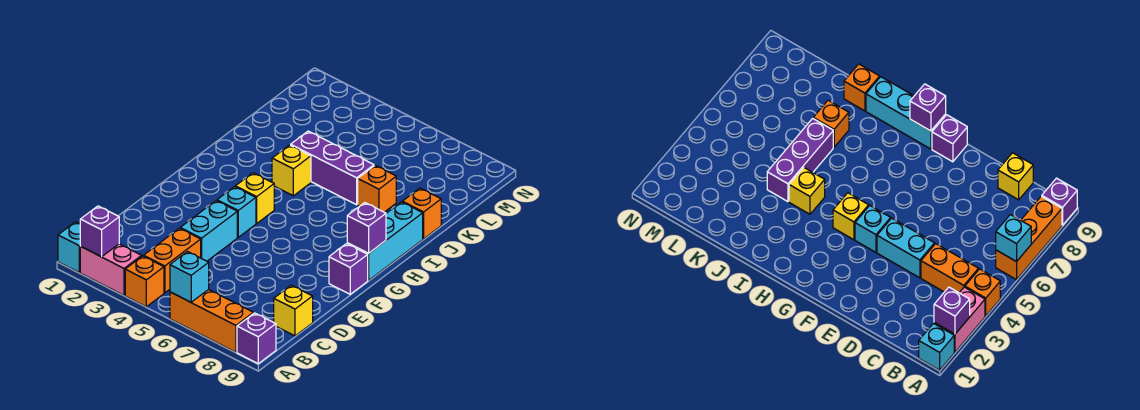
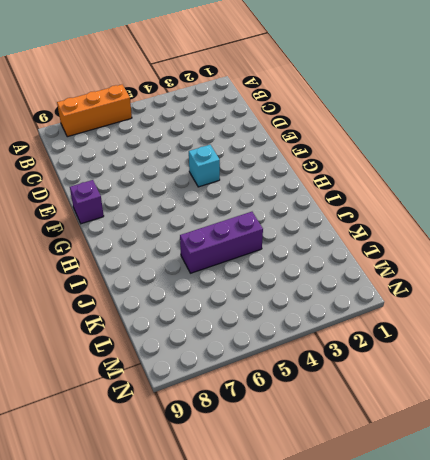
none -> cyan 1x1 brick [58,222,81,272]
none -> pink 1x2 brick [80,244,142,295]
none -> orange 1x1 brick [125,256,164,307]

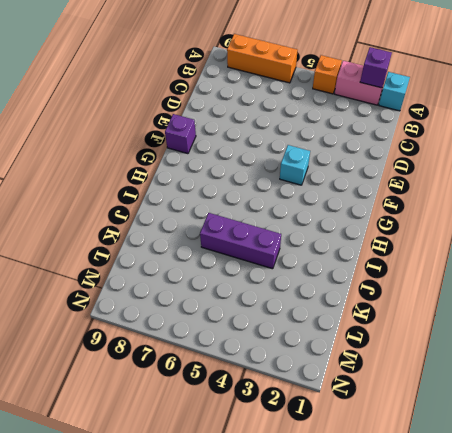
none -> purple 1x1 brick [237,313,276,364]
none -> orange 1x2 brick [144,228,201,293]
none -> yellow 1x1 brick [274,285,313,336]

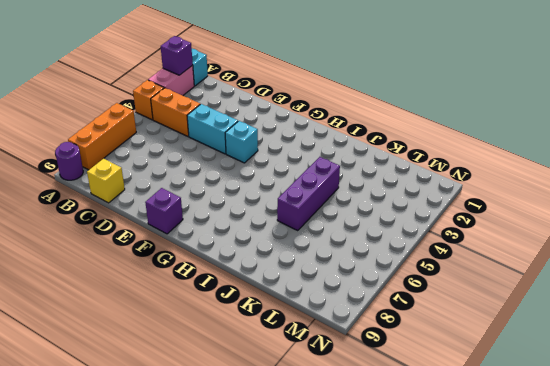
purple 1x1 round brick [55,142,83,180] -> purple 1x1 brick [237,313,276,364]
none -> yellow 1x1 brick [235,173,274,223]
none -> cyan 1x3 brick [347,202,423,280]
none -> yellow 1x1 brick [272,145,311,196]

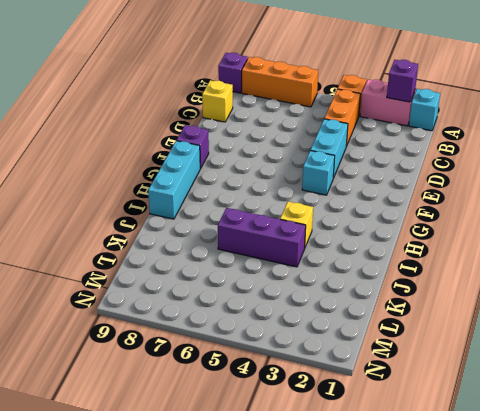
none -> yellow 1x1 brick [235,173,274,223]
none -> orange 1x1 brick [358,165,396,212]
none -> orange 1x1 brick [402,188,441,239]

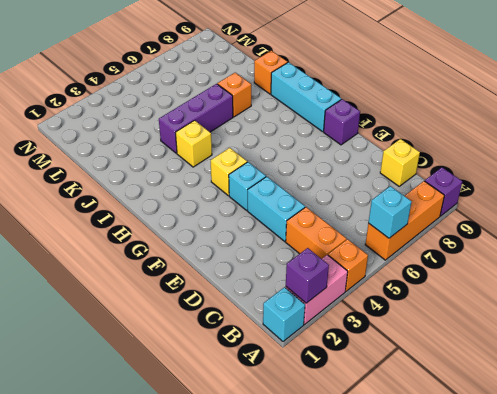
none -> purple 1x1 brick [347,203,386,253]

